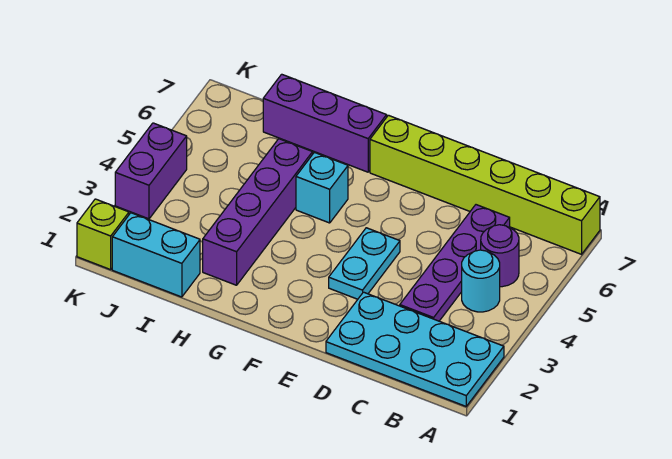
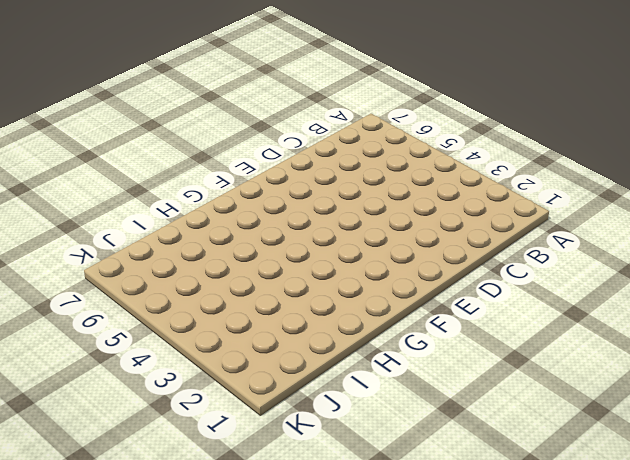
none -> cyan 2x4 plate [326,292,504,406]
none -> lime 1x6 brick [370,115,600,254]
none -> cyan 1x1 round brick [462,250,500,312]

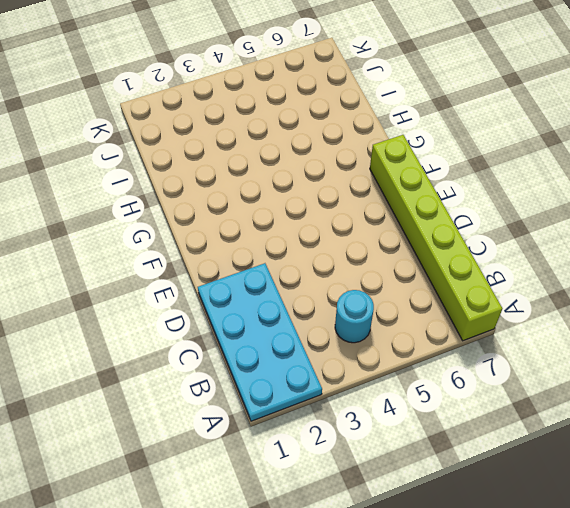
none -> purple 1x1 round brick [481,225,519,287]
none -> purple 1x4 plate [400,205,510,321]
none -> cyan 1x2 plate [329,228,400,299]

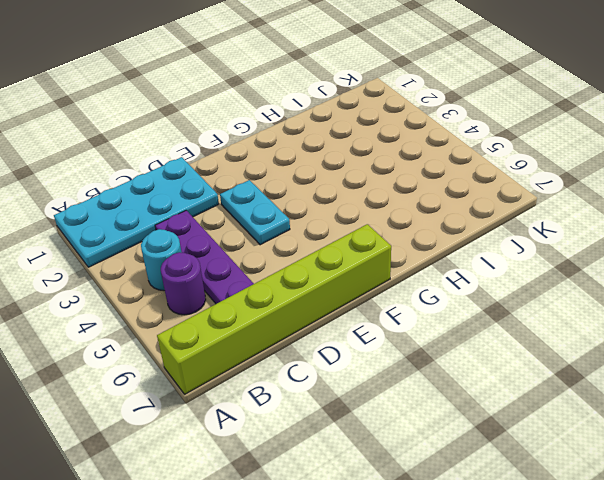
none -> cyan 1x1 brick [296,152,348,223]
none -> purple 1x3 brick [263,74,387,172]
none -> purple 1x4 brick [203,139,313,285]

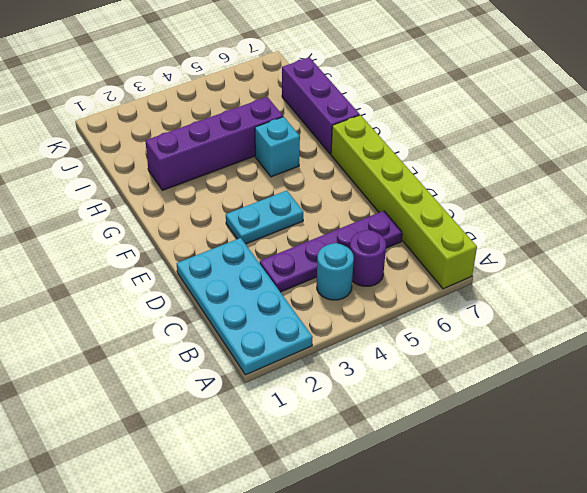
none -> cyan 1x2 brick [112,213,200,297]
none -> lime 1x1 brick [77,199,129,270]
none -> purple 1x2 brick [115,123,187,219]

